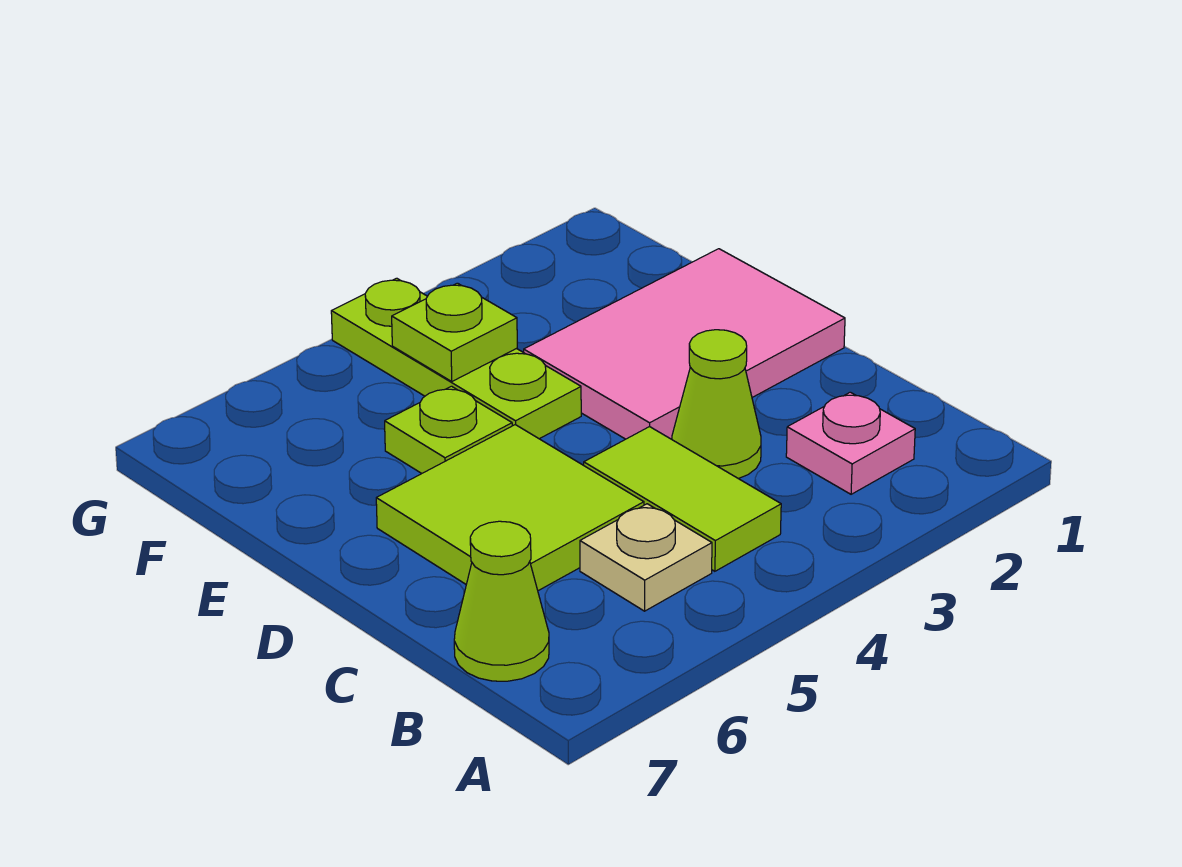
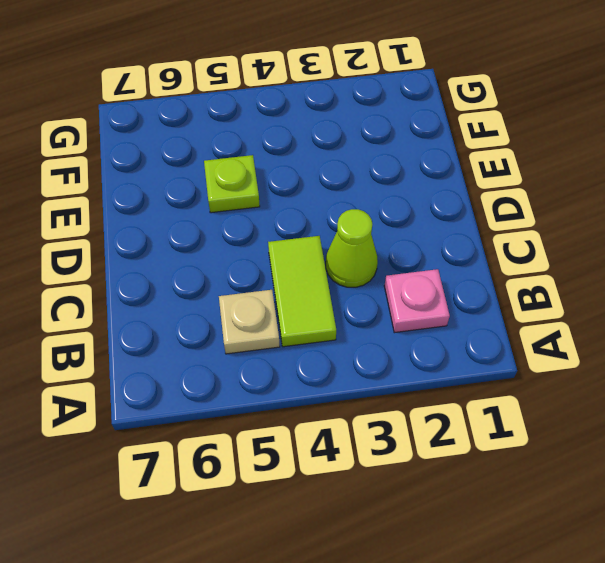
none -> lime 1x1 cone [454,521,549,681]
none -> lime 2x2 tile [376,425,644,591]

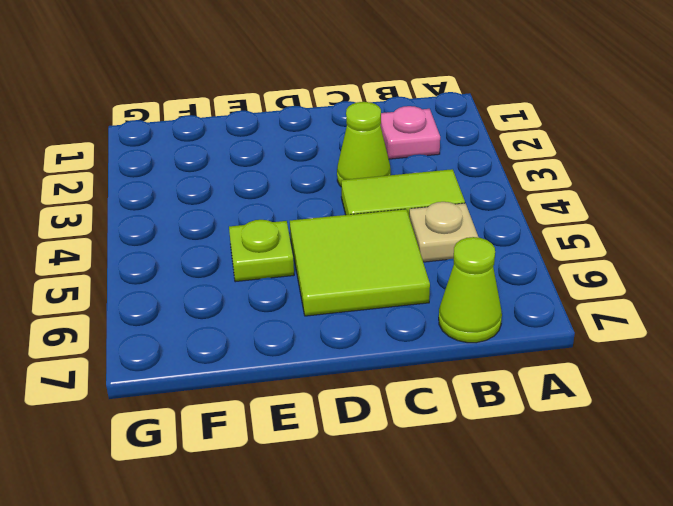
none -> pink 2x3 tile [524,249,845,439]
none -> lime 1x3 plate [331,278,581,439]

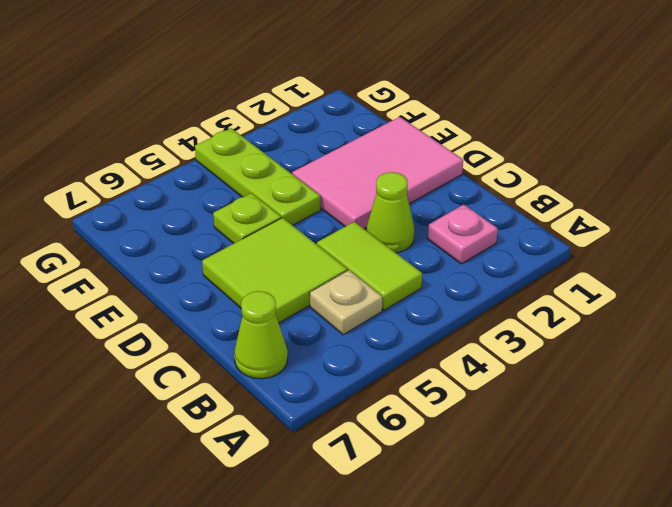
none -> lime 1x1 plate [392,283,517,381]

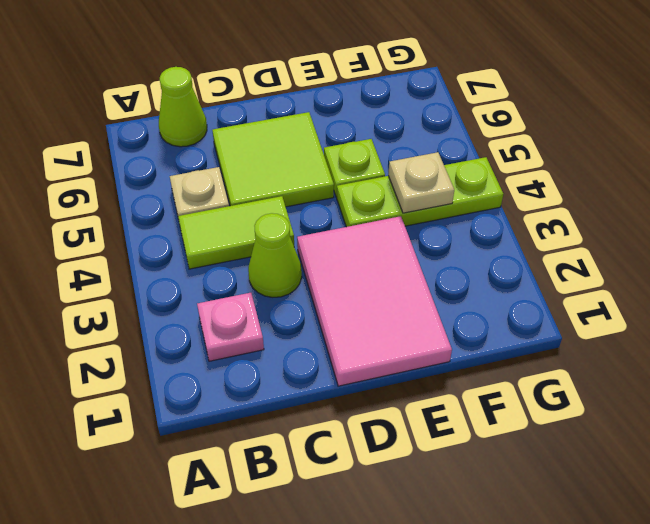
tan 1x1 plate [388,152,454,213] -> lime 1x1 plate [392,283,517,381]

